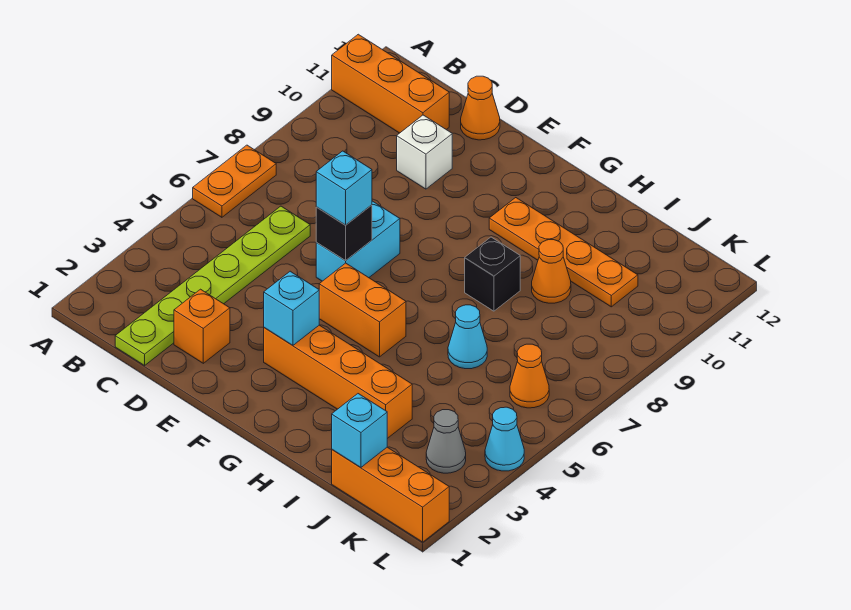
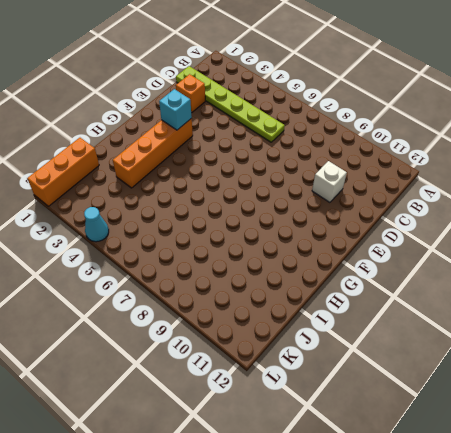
none -> orange 1x2 plate [193,145,276,217]
none -> orange 1x3 brick [332,34,449,133]
none -> orange 1x1 cone [461,76,500,140]

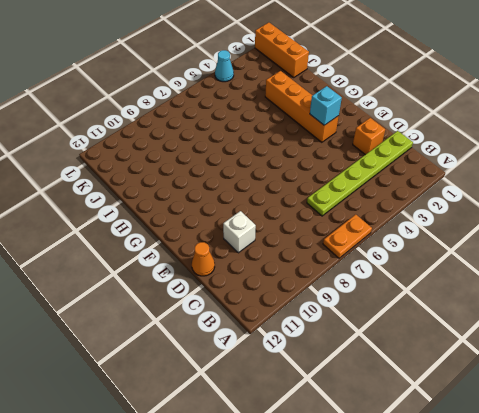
none -> orange 1x3 brick [332,34,449,133]
none -> cyan 1x2 brick [316,201,400,281]
none -> orange 1x2 brick [319,263,406,357]

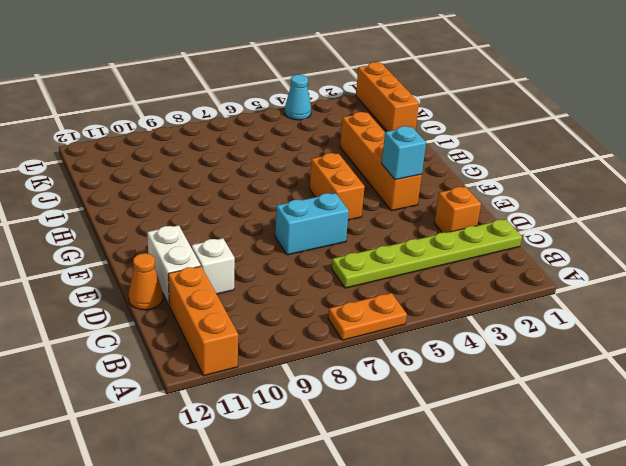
white 1x2 brick [147,225,201,304] -> none
none -> orange 1x4 plate [489,198,638,307]
none -> black 1x1 brick [465,237,520,311]
none -> cyan 1x1 cone [448,305,487,369]

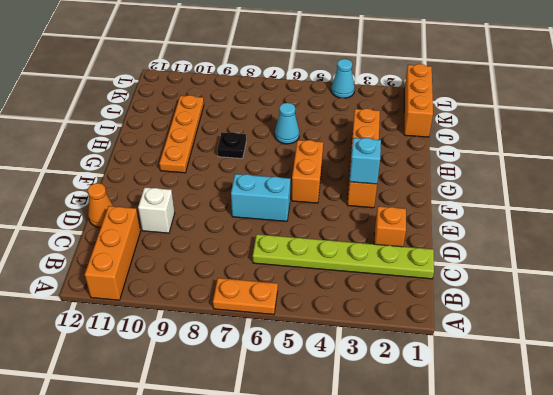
black 1x1 plate [217,132,246,159] -> black 1x1 brick [465,237,520,311]
none -> orange 1x1 cone [532,240,571,303]
none -> grey 1x1 cone [426,410,466,473]
none -> orange 1x1 cone [510,344,549,408]

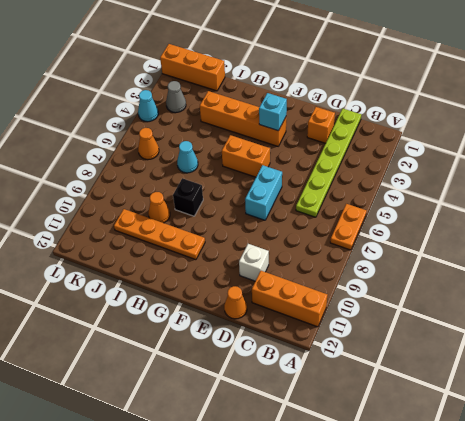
none -> black 1x1 brick [316,205,372,261]
none -> cyan 1x1 brick [332,394,387,468]
none -> cyan 1x1 brick [316,151,372,225]

